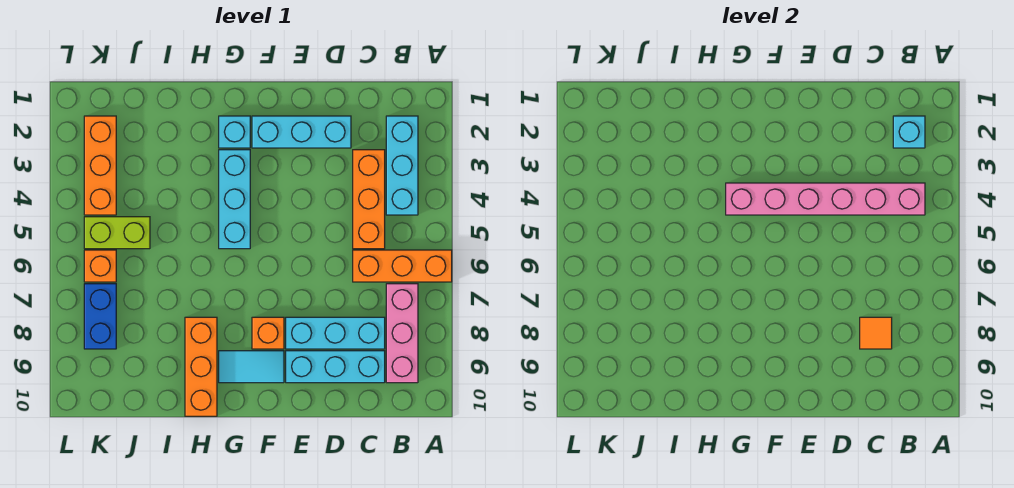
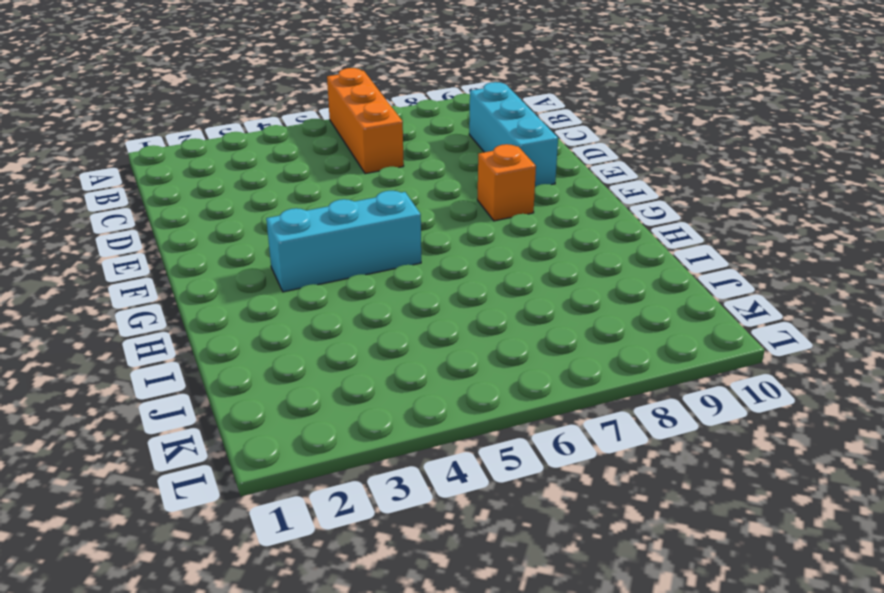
none -> cyan 1x3 brick [386,116,418,215]
none -> pink 1x3 brick [386,284,418,383]
none -> orange 1x3 brick [353,150,385,249]

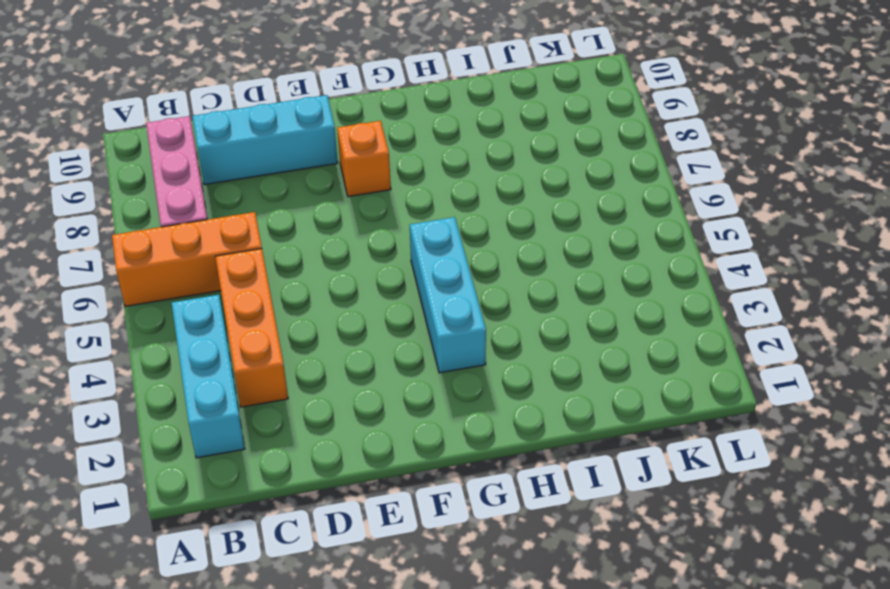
none -> cyan 1x3 brick [286,317,385,349]
none -> cyan 1x3 brick [252,116,351,148]
none -> cyan 1x2 tile [219,351,284,383]

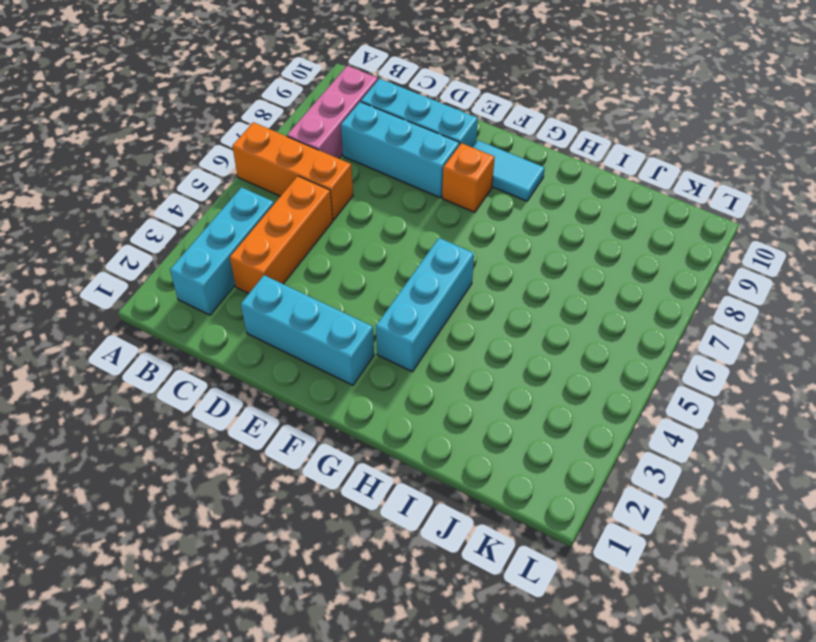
none -> cyan 1x1 brick [219,116,250,148]
none -> orange 1x3 brick [185,317,217,416]
none -> lime 1x2 brick [84,217,150,249]

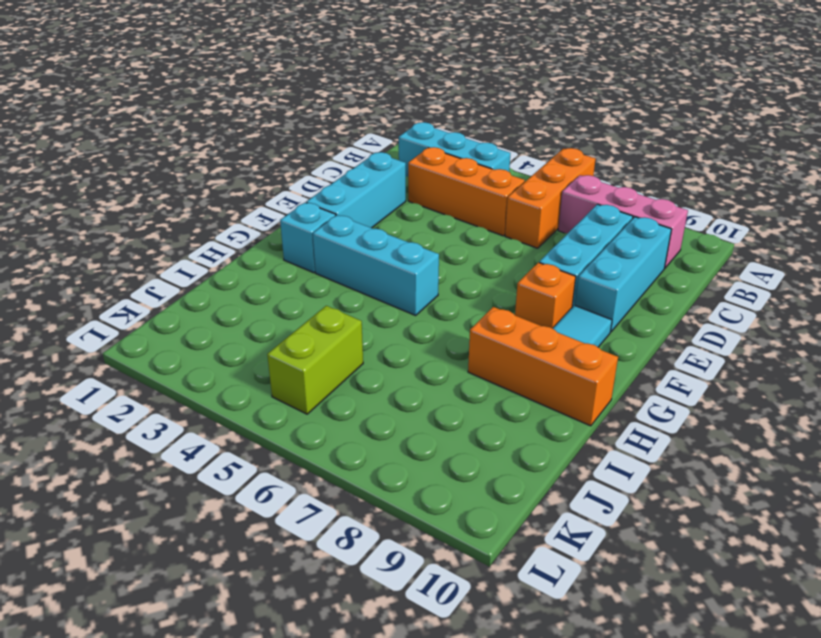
none -> orange 1x3 brick [84,116,116,215]
none -> orange 1x1 brick [84,250,116,282]
none -> blue 1x2 brick [84,284,116,349]

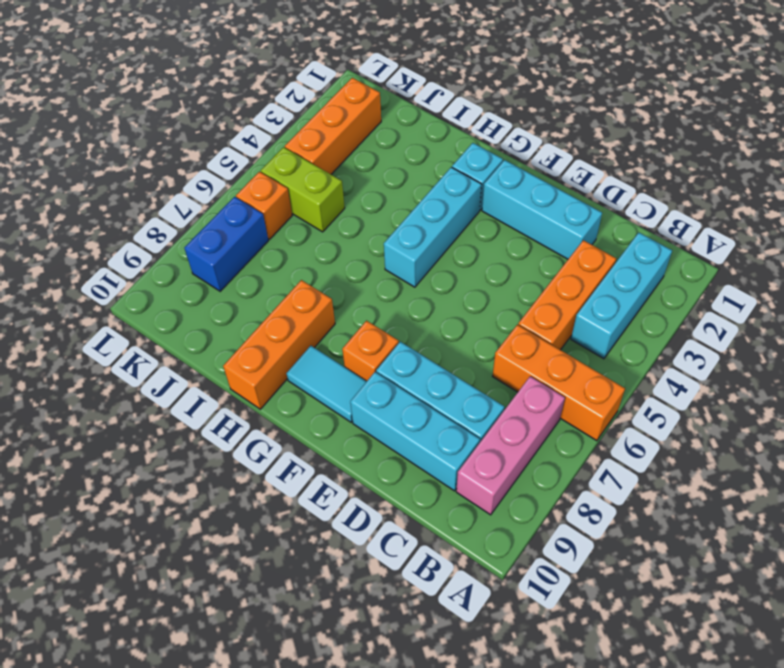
none -> cyan 1x1 brick [893,116,925,148]
none -> pink 1x6 brick [726,183,925,215]
none -> orange 1x1 tile [860,317,892,349]

